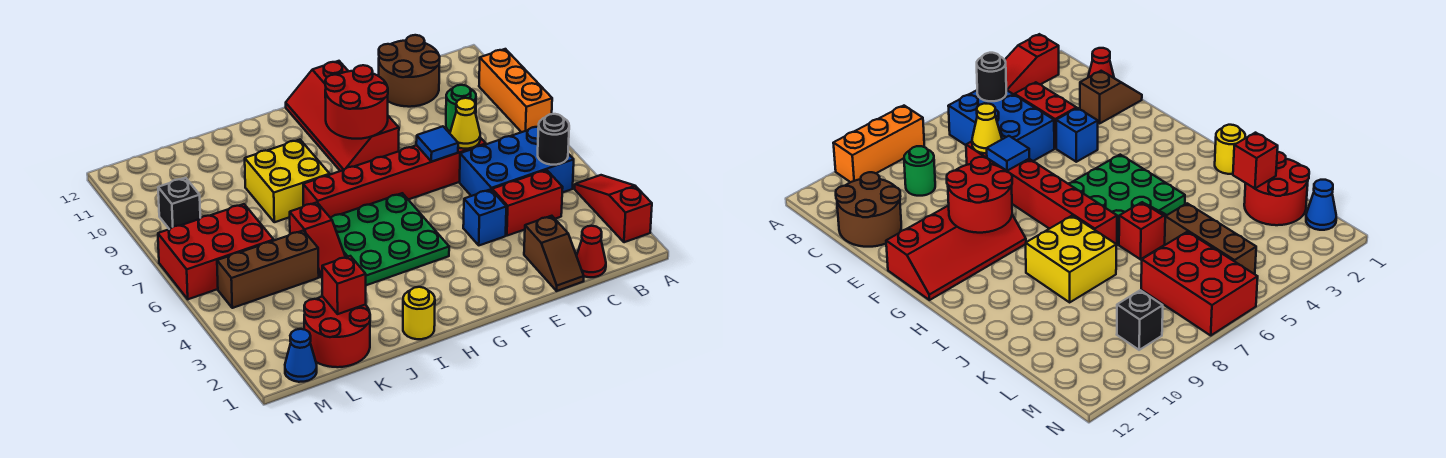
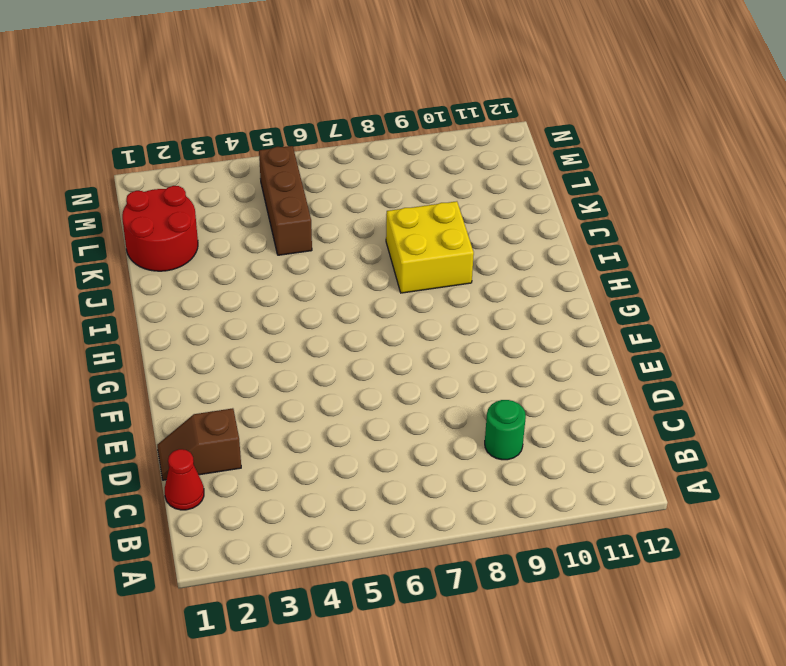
none -> red 1x3 slope [575,175,652,242]
none -> orange 1x3 brick [479,49,552,132]
none -> blue 2x3 brick [460,127,574,196]

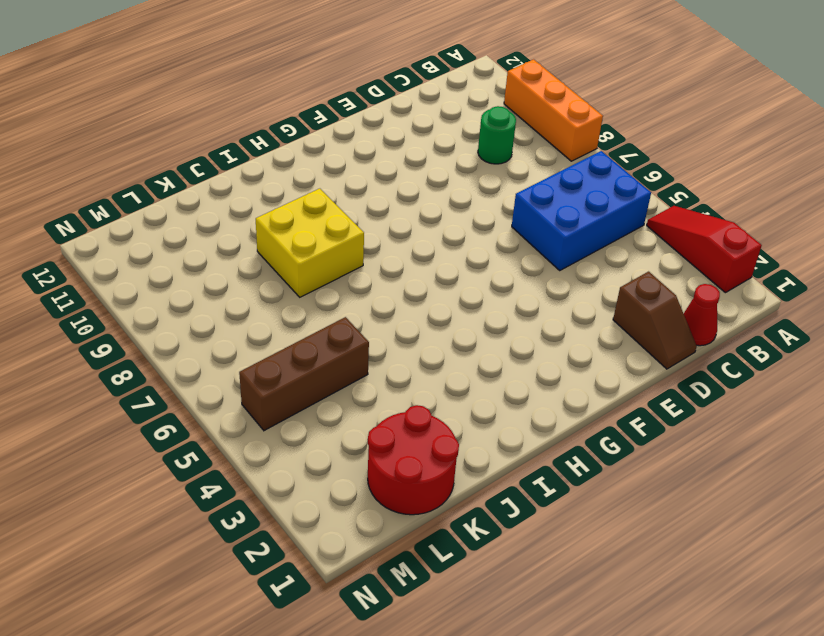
none -> red 1x2 brick [492,170,563,236]
none -> brown 2x2 round brick [379,35,440,107]
none -> red 1x6 brick [303,138,486,218]

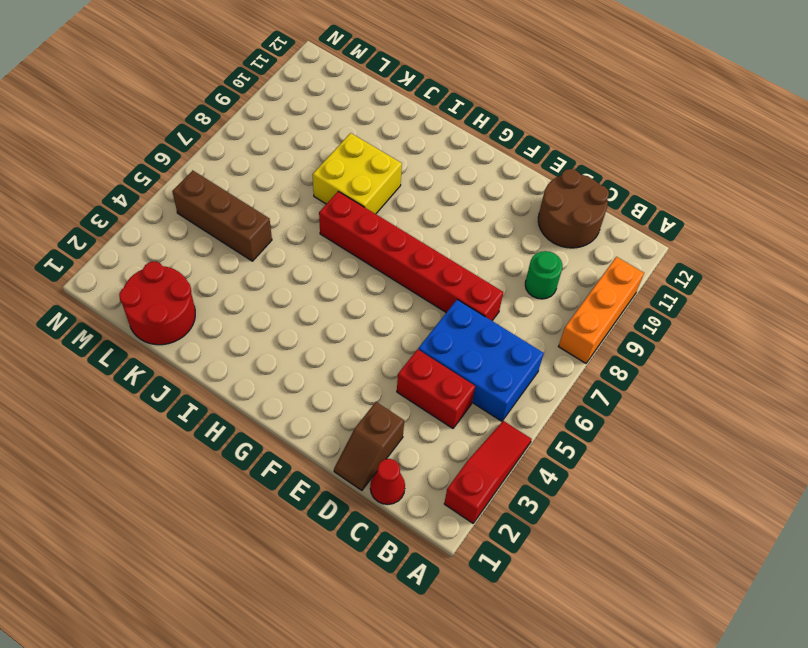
none -> blue 1x1 brick [463,189,506,245]
none -> red 2x4 slope [286,61,399,171]
none -> green 3x3 plate [331,193,449,285]

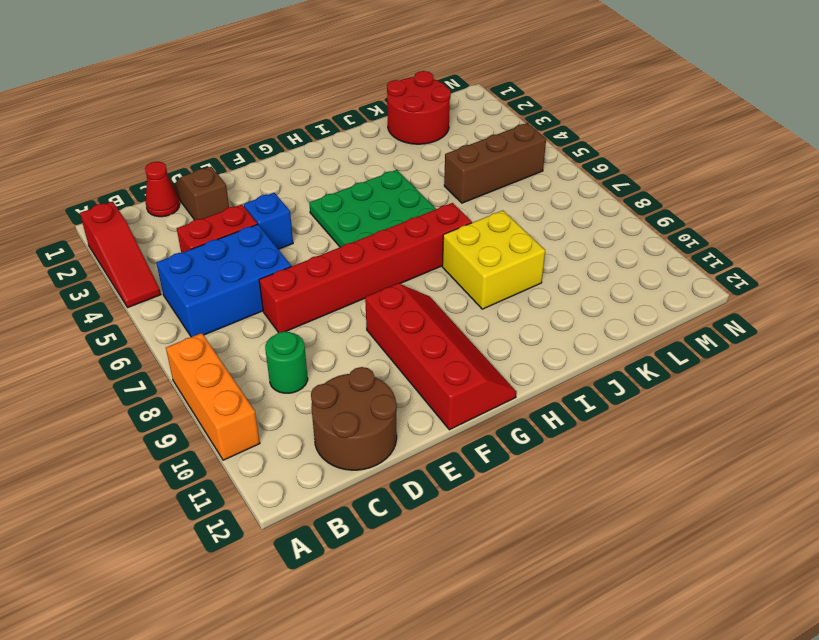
none -> yellow 1x1 round brick [403,287,435,339]
none -> red 1x2 slope [290,202,345,277]
none -> red 2x3 brick [158,204,274,299]

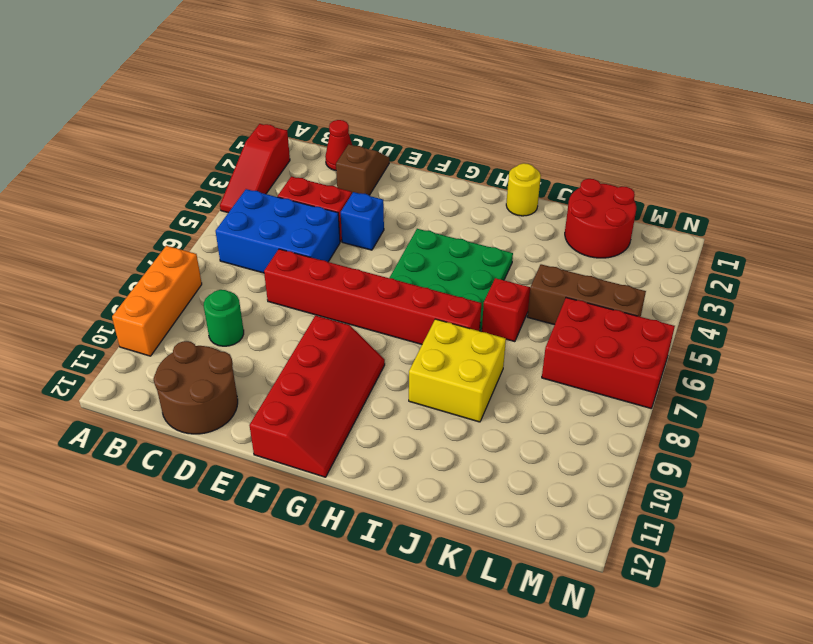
none -> blue 1x1 cone [285,329,317,382]
none -> black 1x1 brick [158,178,200,229]
none -> black 1x1 round brick [538,114,569,165]

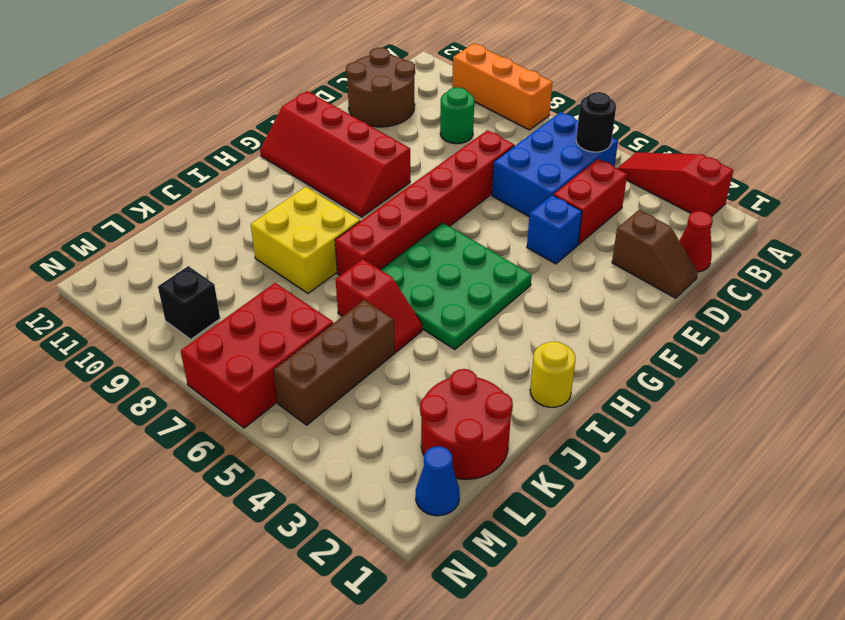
none -> yellow 1x1 cone [450,98,480,149]
none -> blue 1x1 tile [416,126,458,162]
none -> red 2x2 round brick [325,65,388,139]

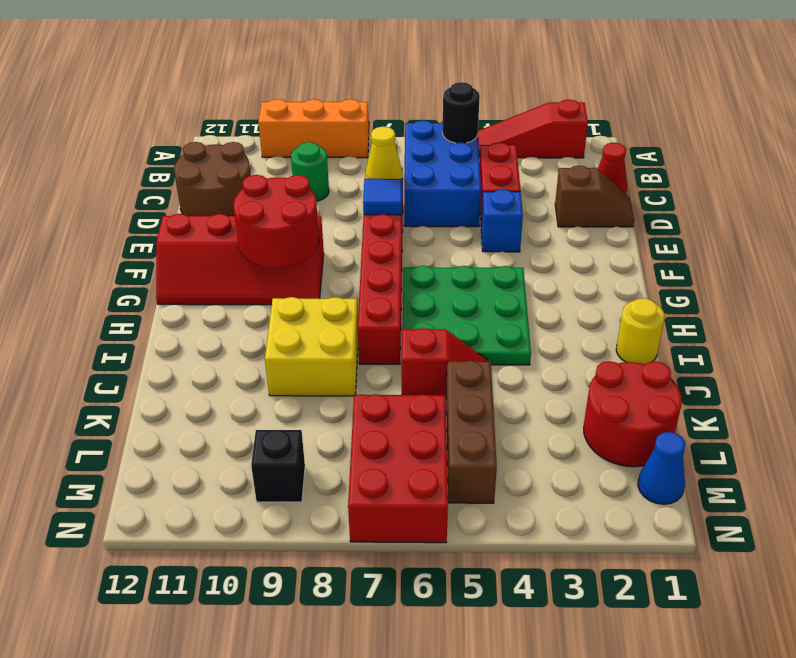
none -> red 1x1 brick [322,256,366,314]

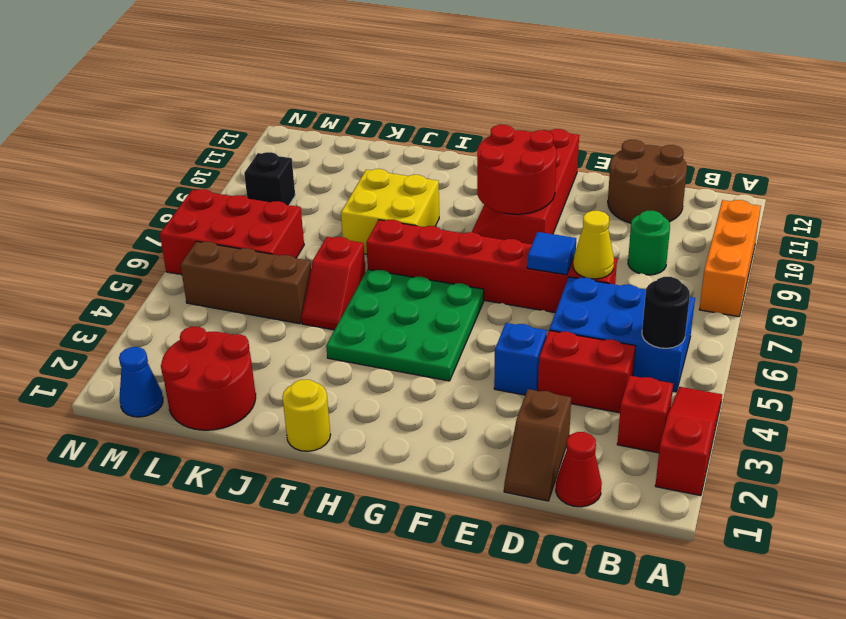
red 1x1 brick [617,376,673,453] -> red 1x1 brick moved to [322,256,366,314]

